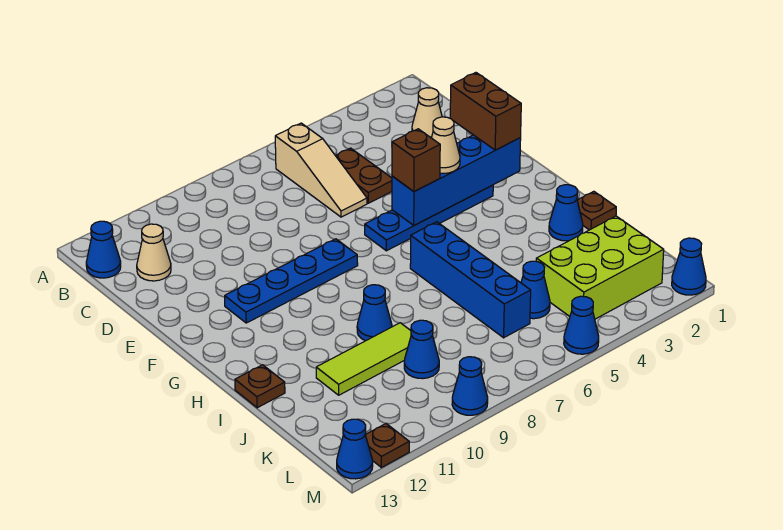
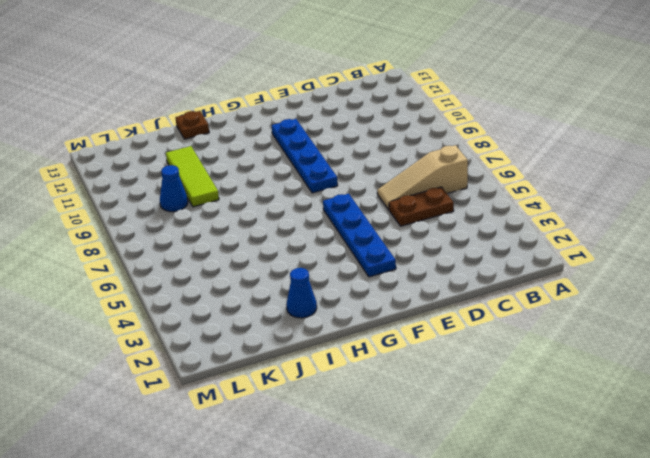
none -> blue 1x1 cone [86,221,121,278]
none -> tan 1x1 cone [412,88,442,138]
none -> tan 1x1 cone [137,224,171,281]

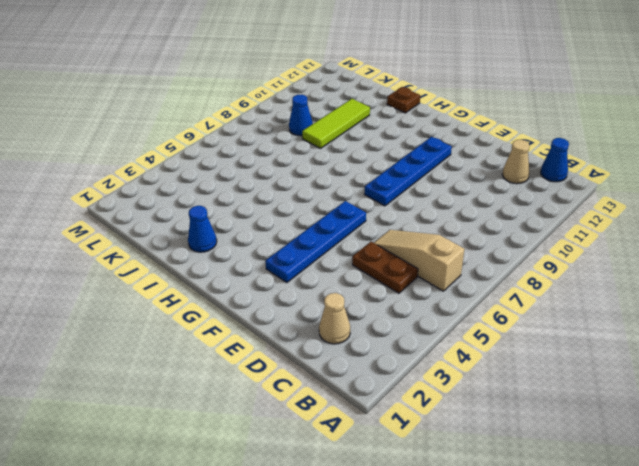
none -> blue 1x4 brick [410,222,531,338]
none -> brown 1x1 plate [577,191,616,230]
none -> blue 1x1 cone [357,285,392,341]

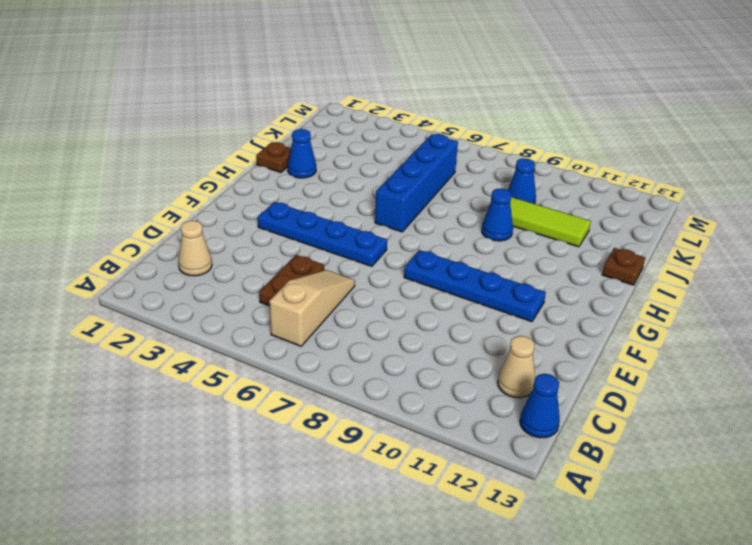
none -> lime 2x3 brick [536,216,664,319]
none -> blue 1x1 cone [521,261,550,319]
none -> blue 1x1 cone [672,238,706,295]

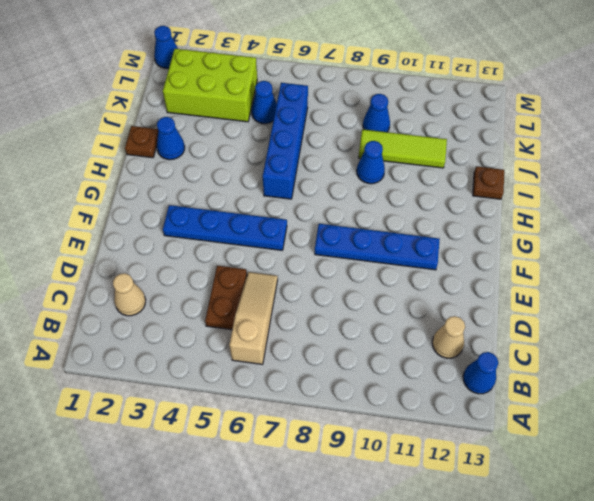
none -> blue 1x1 cone [564,296,599,354]
none -> blue 1x1 cone [452,357,488,415]
none -> brown 1x1 plate [366,424,409,467]

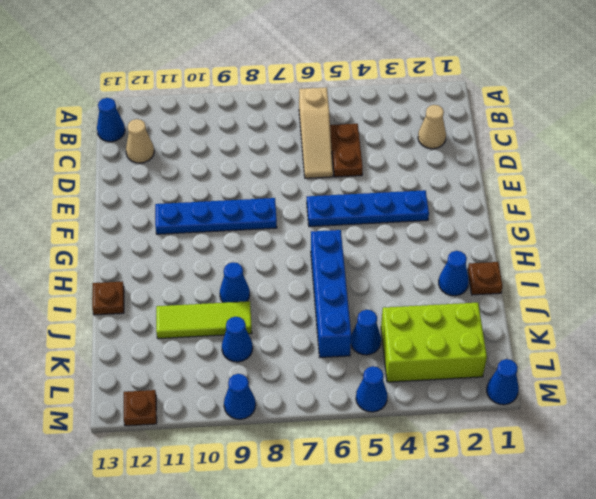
none -> blue 1x1 cone [337,419,373,479]
none -> blue 1x4 brick [392,135,521,225]
none -> brown 1x2 brick [450,73,521,150]

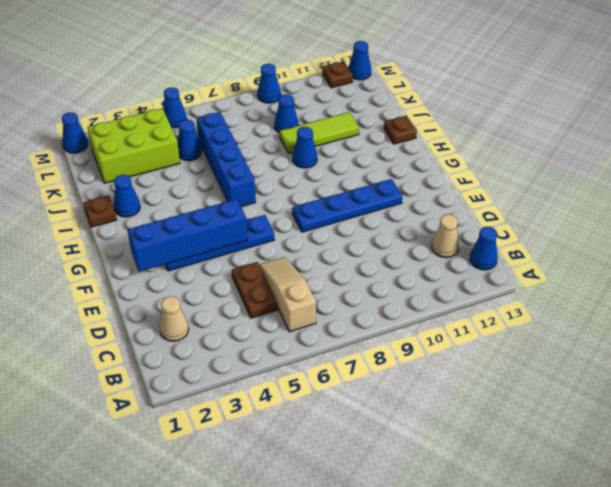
none -> brown 1x2 brick [450,73,521,150]
none -> tan 1x1 cone [432,117,460,173]
none -> brown 1x1 brick [392,129,440,192]

